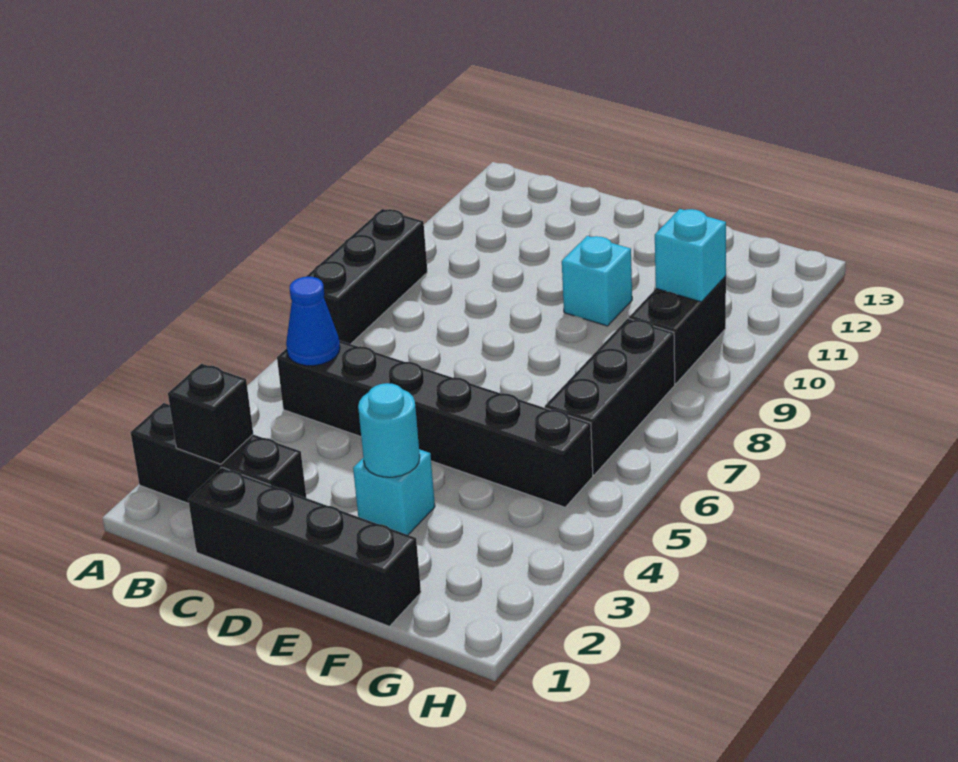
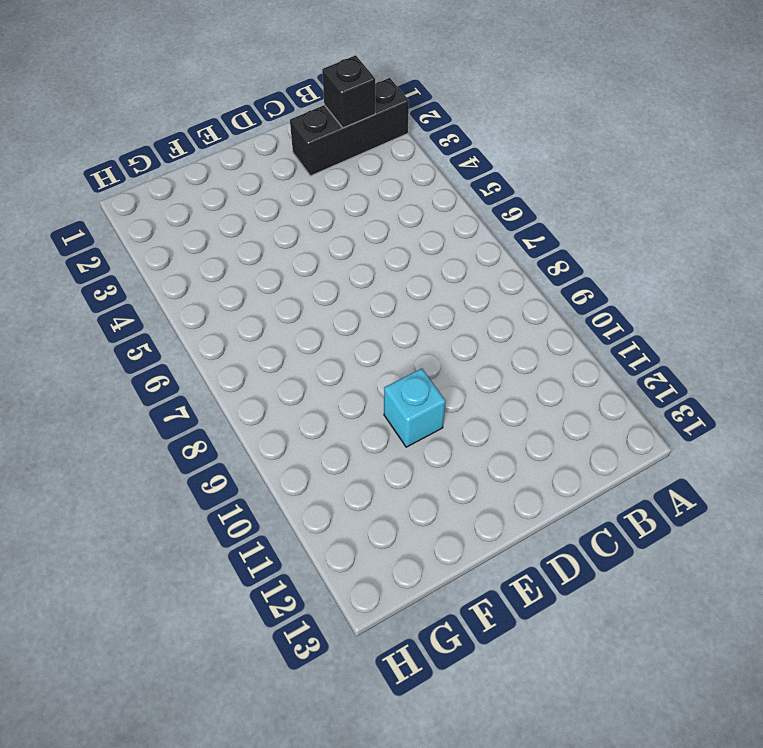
none -> black 1x3 brick [306,209,427,344]
none -> black 1x6 brick [277,340,593,507]
none -> black 1x4 brick [188,467,421,626]

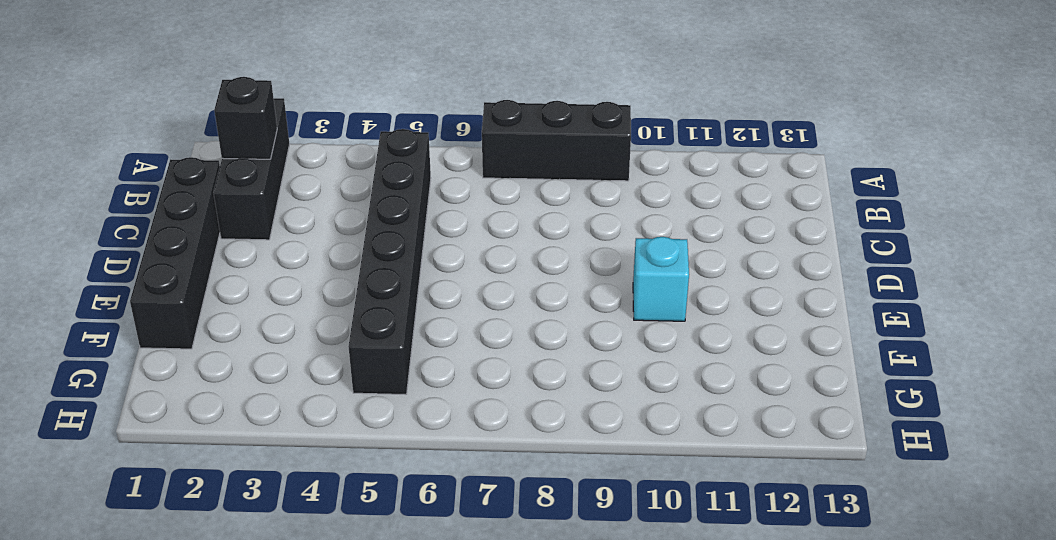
none -> cyan 1x1 brick [353,449,435,535]
none -> black 1x3 brick [545,319,675,475]
none -> black 1x2 brick [629,276,726,384]

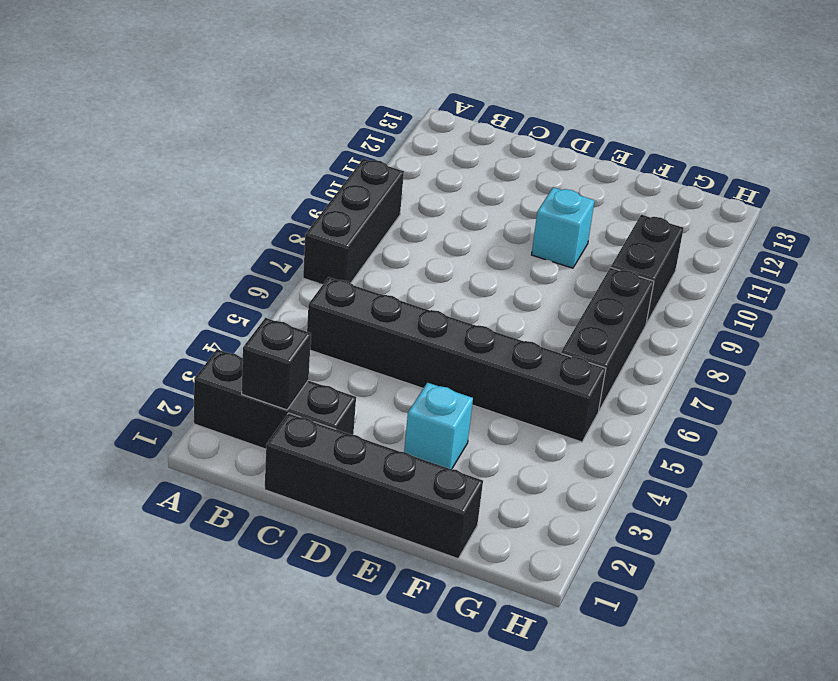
none -> blue 1x1 cone [286,277,340,366]
none -> cyan 1x1 round brick [358,383,420,477]
none -> cyan 1x1 brick [655,209,726,302]

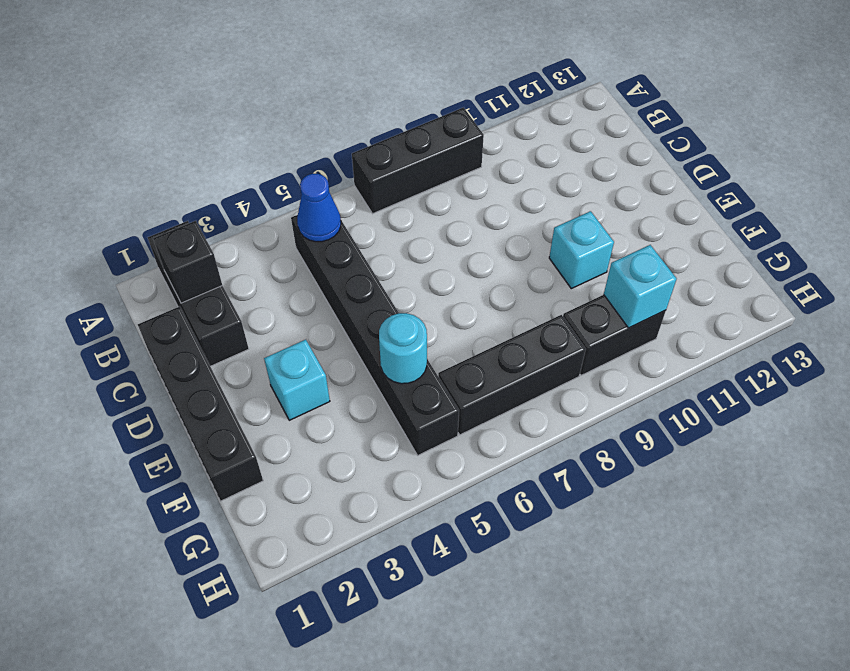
cyan 1x1 round brick [379,313,427,384] -> cyan 1x1 round brick moved to [358,383,420,477]

